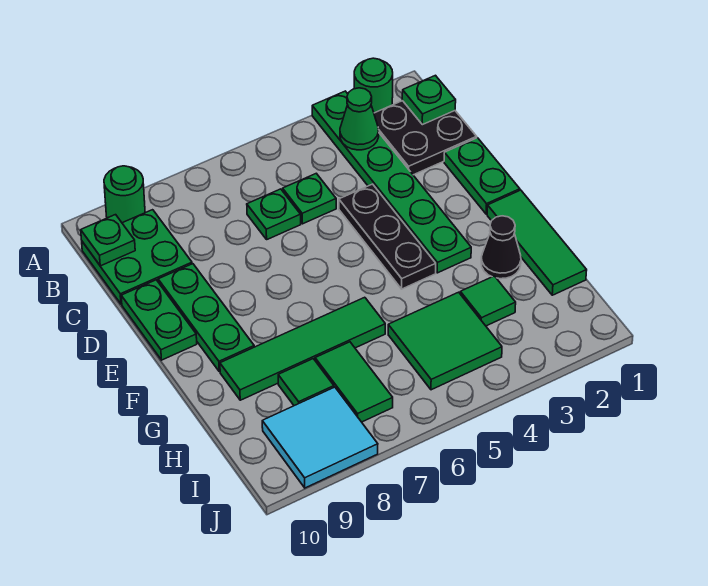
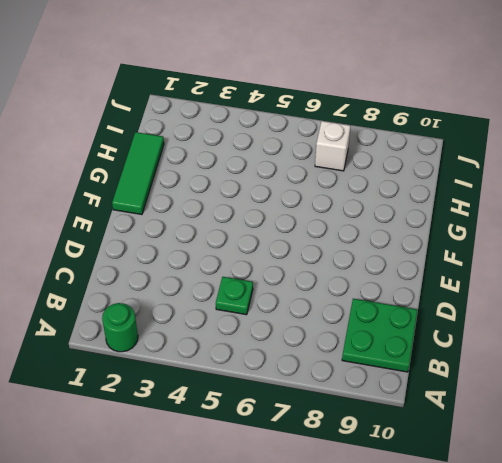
white 1x1 brick [315,121,350,171] -> green 1x2 tile [315,342,393,422]
none -> green 1x6 plate [312,91,471,273]
none -> green 1x1 round brick [104,166,145,223]
none -> black 2x2 plate [374,101,477,175]

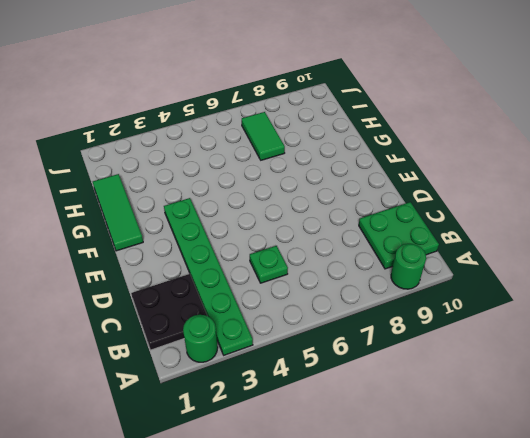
none -> green 1x1 plate [247,189,301,239]
none -> green 1x2 plate [444,138,520,214]
none -> black 1x3 plate [339,184,436,289]

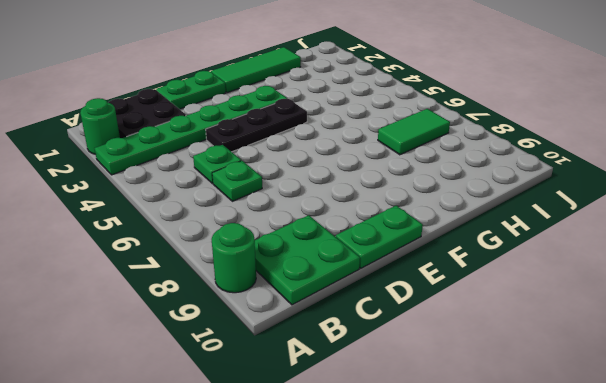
none -> green 1x3 plate [158,264,254,372]
none -> black 1x1 cone [481,216,521,279]
none -> green 1x4 tile [220,297,385,400]

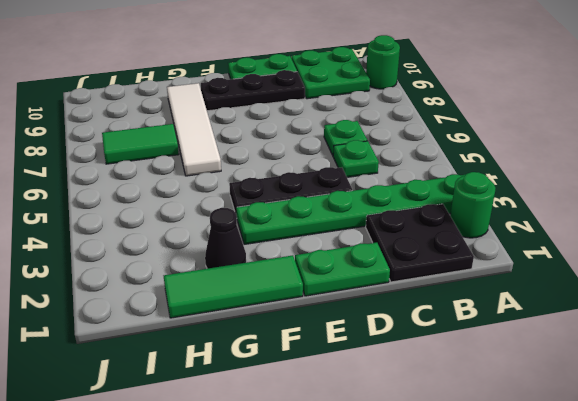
black 1x3 plate [201,70,305,111] -> green 1x3 plate [158,264,254,372]
white 1x4 tile [167,83,221,176] -> green 1x4 tile [220,297,385,400]
none -> green 1x1 tile [460,276,516,326]
none -> green 2x2 tile [388,292,502,390]
none -> green 1x1 tile [278,359,334,406]

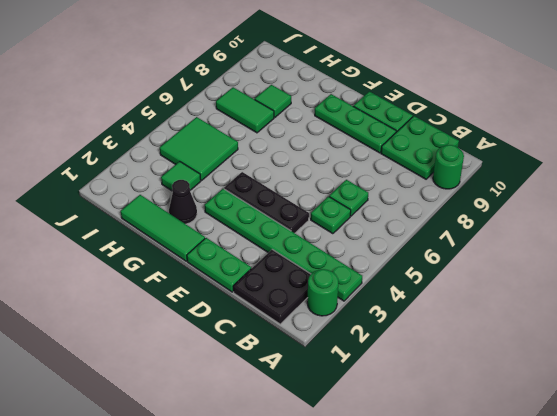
none -> green 1x4 tile [220,297,385,400]
none -> cyan 2x2 tile [262,387,378,488]
none -> green 1x1 plate [402,75,456,125]

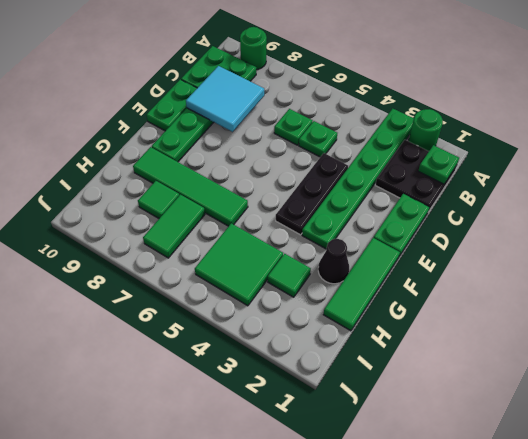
cyan 2x2 tile [186,66,264,132] -> cyan 2x2 tile moved to [262,387,378,488]
none -> green 1x1 cone [340,88,379,150]
none -> green 1x1 plate [81,215,135,266]

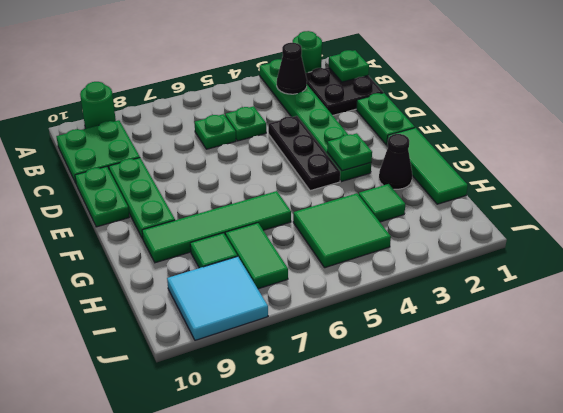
black 1x1 cone [277,43,307,94] -> green 1x1 cone [340,88,379,150]
green 1x1 plate [327,133,372,171] -> green 1x1 plate moved to [81,215,135,266]

